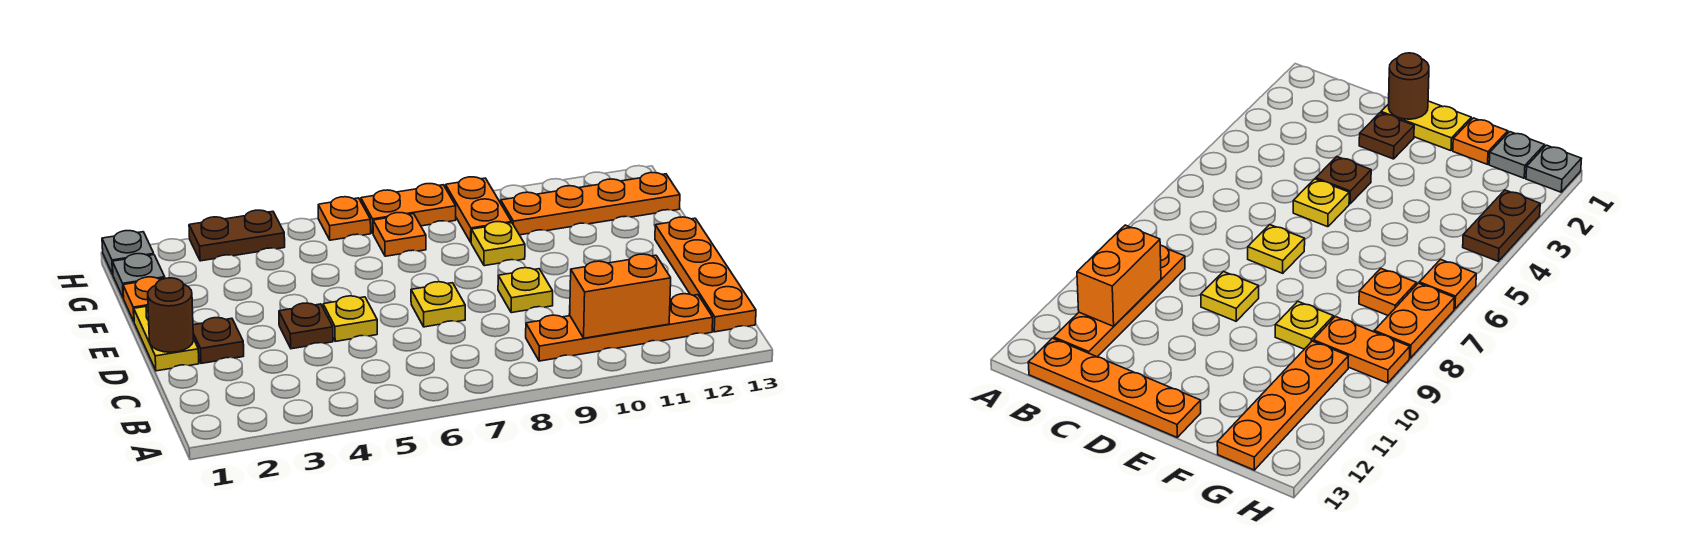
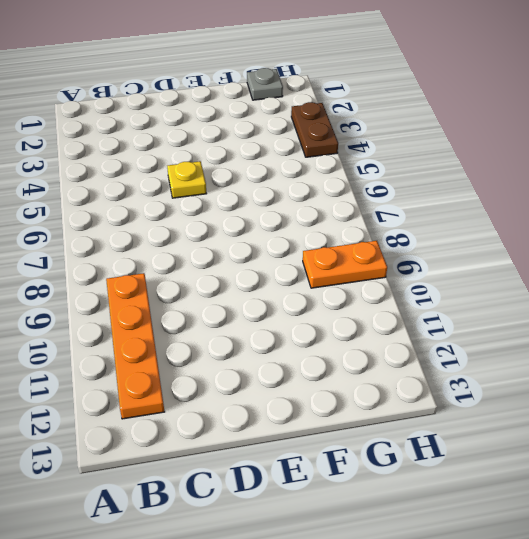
none -> orange 1x4 plate [655,217,756,332]
none -> yellow 1x2 plate [134,306,199,371]
none -> brown 1x1 plate [193,318,244,363]

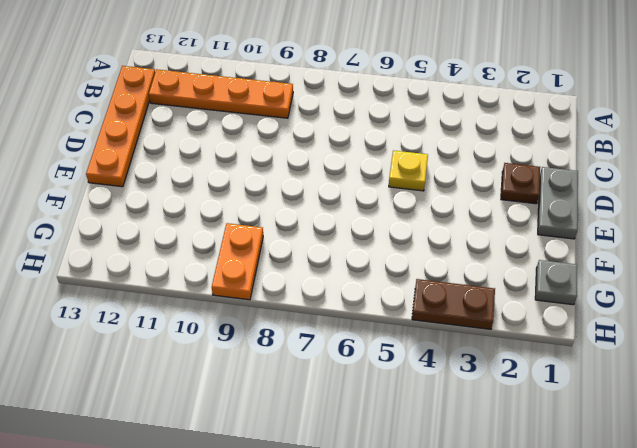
grey 1x2 plate [538,167,578,239] -> yellow 1x2 plate [134,306,199,371]
none -> brown 1x1 plate [279,303,333,349]
none -> yellow 1x1 plate [411,281,465,327]
none -> yellow 1x1 plate [498,268,553,313]

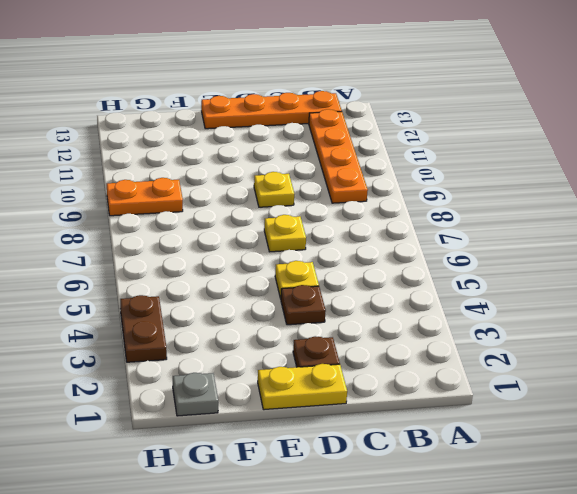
none -> orange 1x1 plate [123,277,165,321]
none -> yellow 1x1 plate [471,222,525,266]
none -> orange 1x1 plate [373,213,426,256]

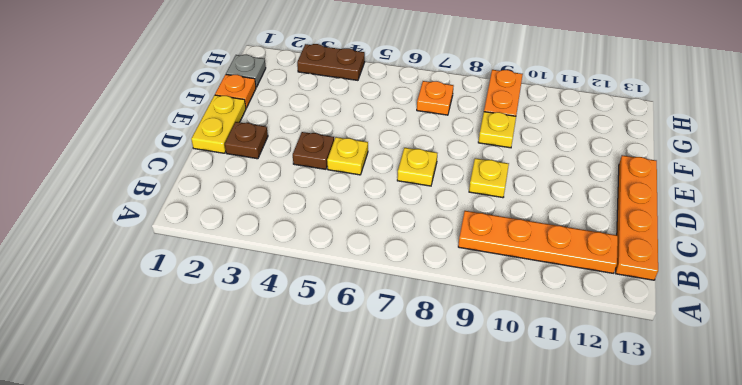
none -> orange 1x4 plate [501,173,680,235]
none -> grey 1x1 plate [102,231,154,274]
none -> orange 1x1 plate [318,197,371,240]

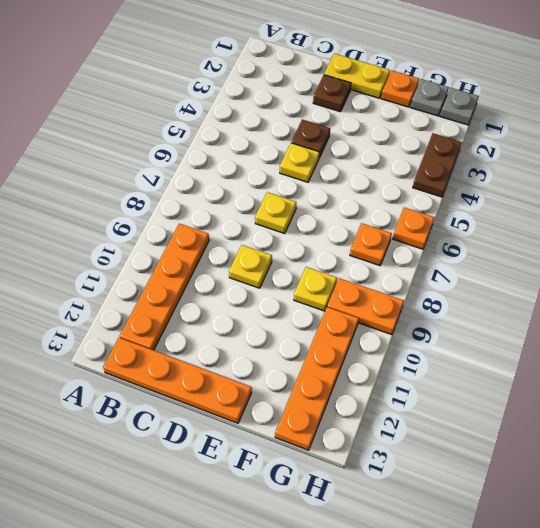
none -> orange 1x2 plate [361,184,456,233]
none -> orange 1x2 brick [570,254,671,338]
none -> brown 1x1 round brick [148,278,194,352]

